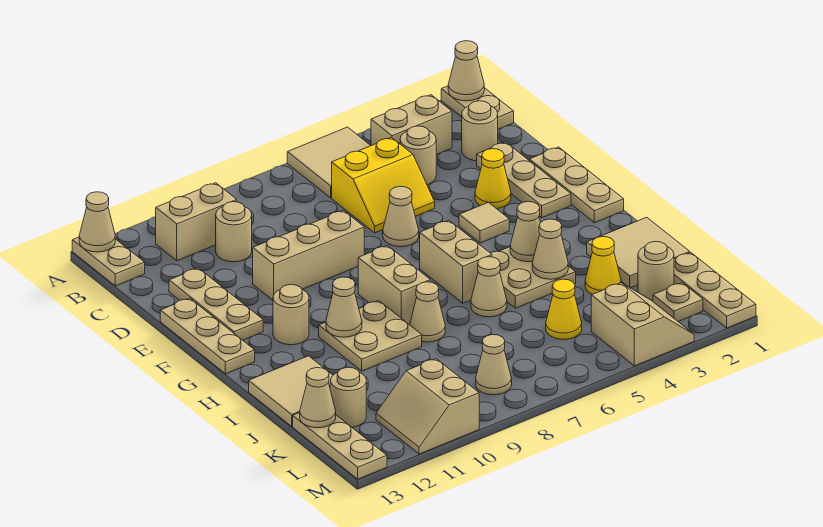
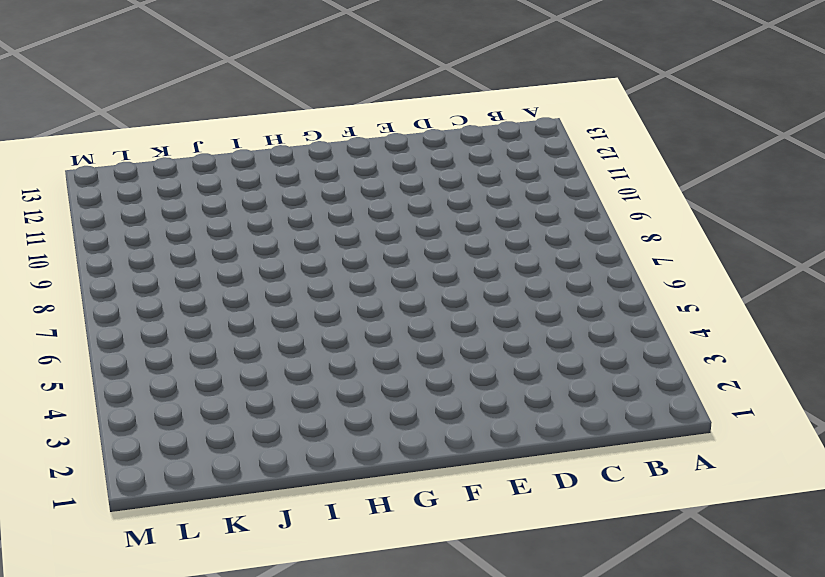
none -> tan 1x2 plate [441,86,514,129]
none -> tan 2x2 tile [287,127,371,198]
none -> tan 1x2 plate [72,237,145,286]
none -> tan 1x2 brick [371,95,452,155]

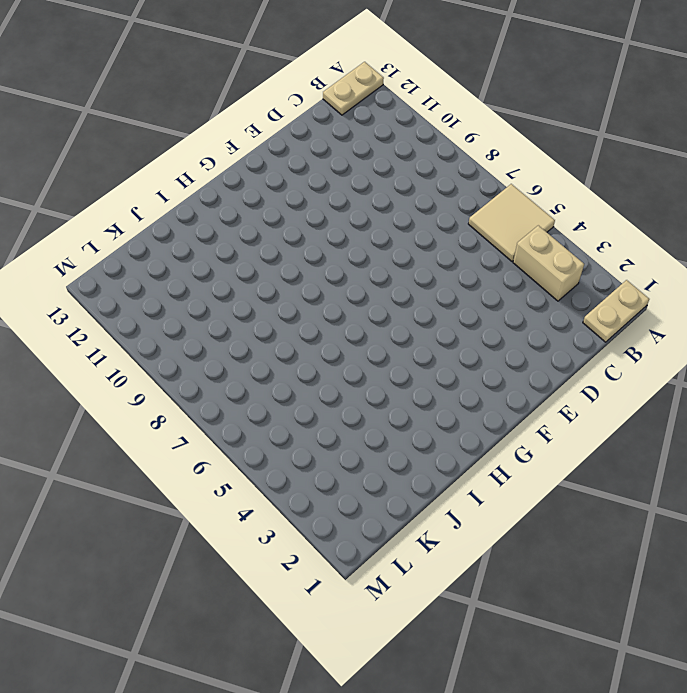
none -> tan 1x2 brick [156,183,237,261]
none -> tan 1x1 round brick [462,101,498,161]
none -> tan 1x1 round brick [400,126,436,185]
none -> yellow 2x2 slope [332,138,435,233]

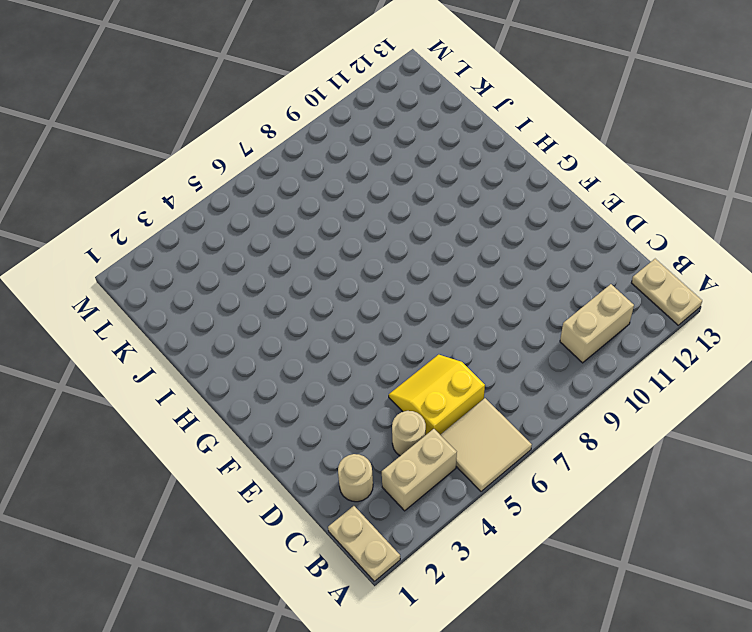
none -> tan 1x1 round brick [216,202,252,262]
none -> tan 1x3 plate [477,142,571,218]
none -> tan 1x3 plate [169,268,263,340]
none -> tan 1x3 plate [529,147,624,223]

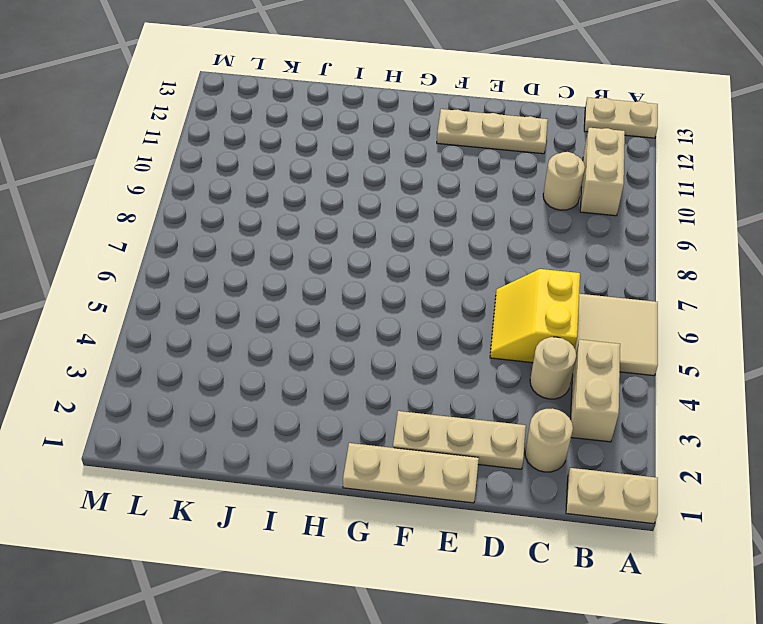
none -> yellow 1x1 cone [475,149,511,209]
none -> tan 1x1 cone [383,186,419,247]
none -> tan 1x3 brick [253,210,364,300]
none -> tan 1x3 plate [160,298,255,374]

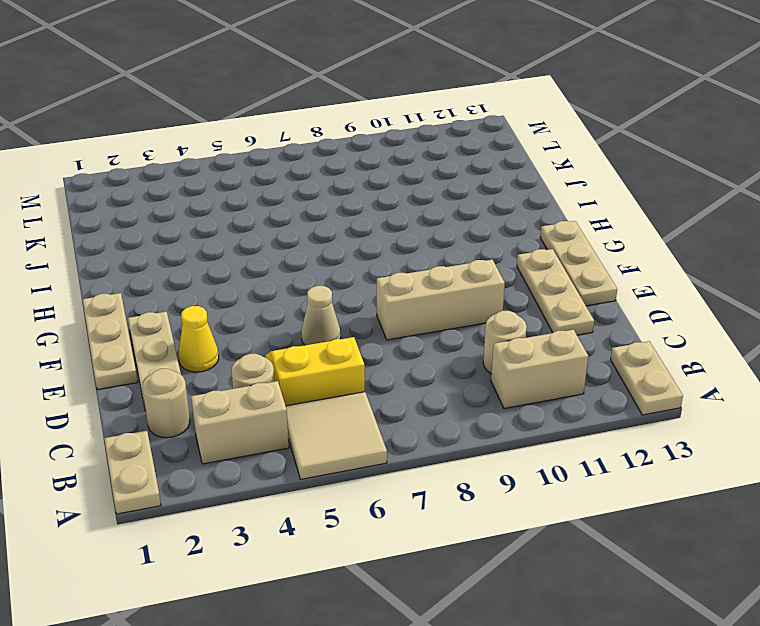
none -> tan 1x1 tile [459,202,509,243]
none -> tan 1x2 brick [420,220,492,303]
none -> tan 1x2 brick [358,246,430,325]
none -> tan 1x1 round brick [273,285,309,345]

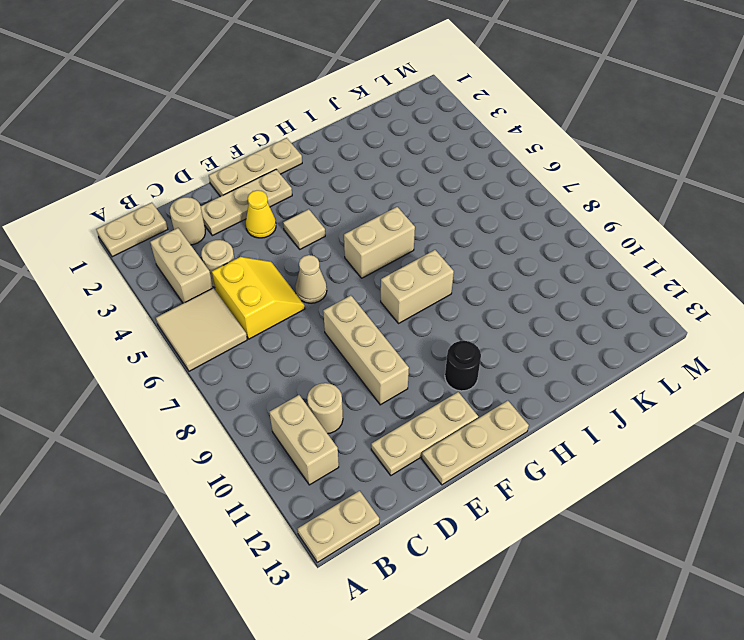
black 1x1 round brick [445,341,481,391] -> tan 1x1 round brick [273,285,309,345]
none -> tan 2x2 plate [491,247,576,308]
none -> tan 2x2 plate [319,301,422,371]
none -> tan 2x2 tile [587,217,690,288]
none -> tan 1x1 cone [471,257,507,317]

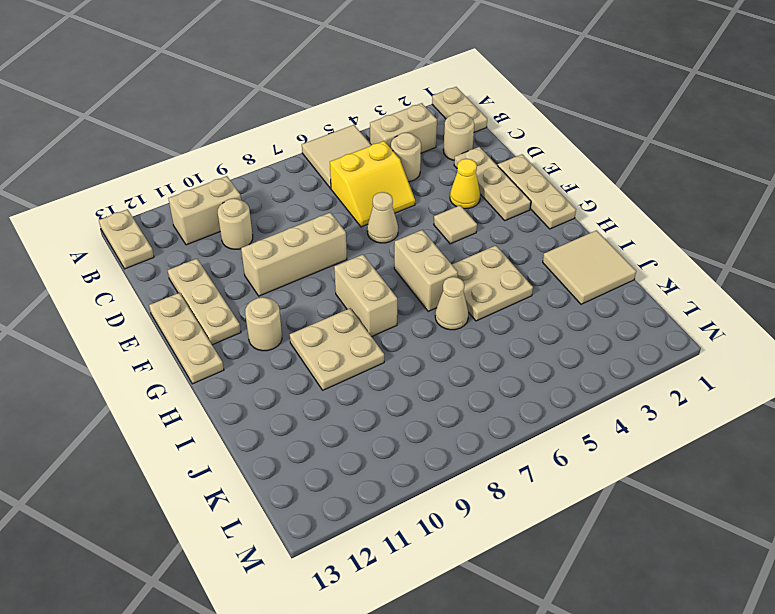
none -> tan 1x1 cone [410,282,445,342]
none -> tan 2x2 tile [249,356,333,426]
none -> yellow 1x1 cone [585,237,621,294]
none -> tan 1x3 plate [674,253,756,328]

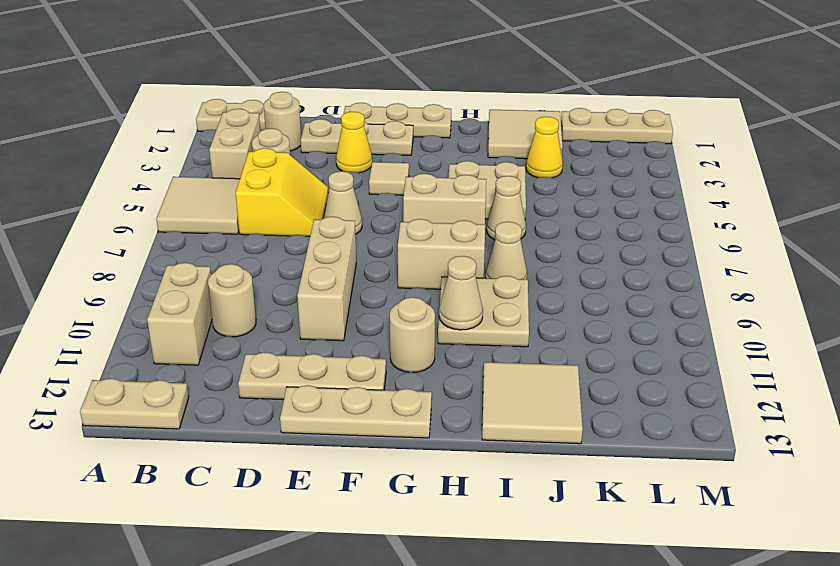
none -> tan 1x1 round brick [638,242,674,301]
none -> yellow 1x1 cone [546,279,582,339]
none -> tan 1x1 round brick [330,367,366,427]
none -> tan 1x3 plate [293,413,387,479]

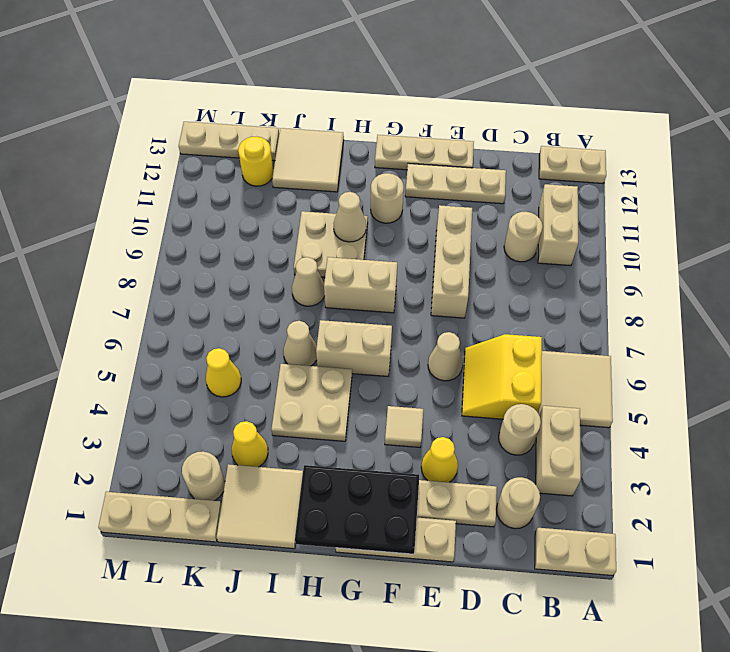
black 2x3 plate [295,465,419,554] -> none
yellow 1x1 round brick [238,137,273,186] -> tan 1x1 round brick [330,367,366,427]
none -> tan 1x1 plate [653,283,703,321]
none -> tan 2x2 slope [591,283,694,366]
none -> tan 1x1 cone [476,335,512,395]
none -> tan 2x2 slope [376,359,479,454]

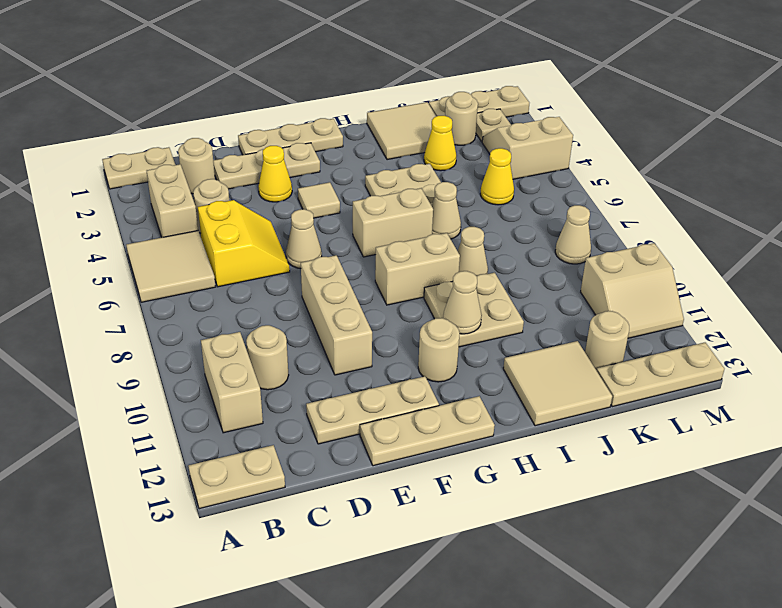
none -> tan 1x1 cone [448,41,484,101]
none -> tan 1x1 cone [79,192,115,252]
none -> tan 1x1 cone [510,202,540,262]
none -> tan 1x1 cone [532,219,568,279]

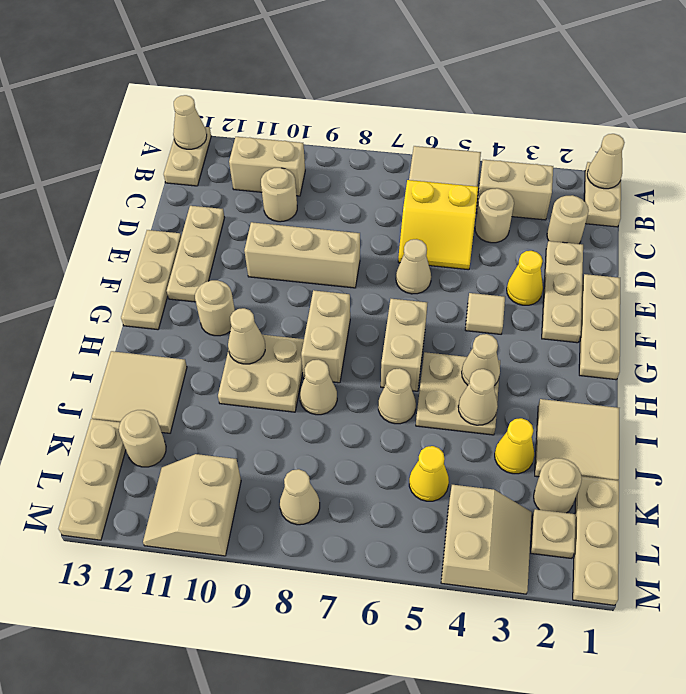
none -> tan 1x1 cone [300,368,336,428]

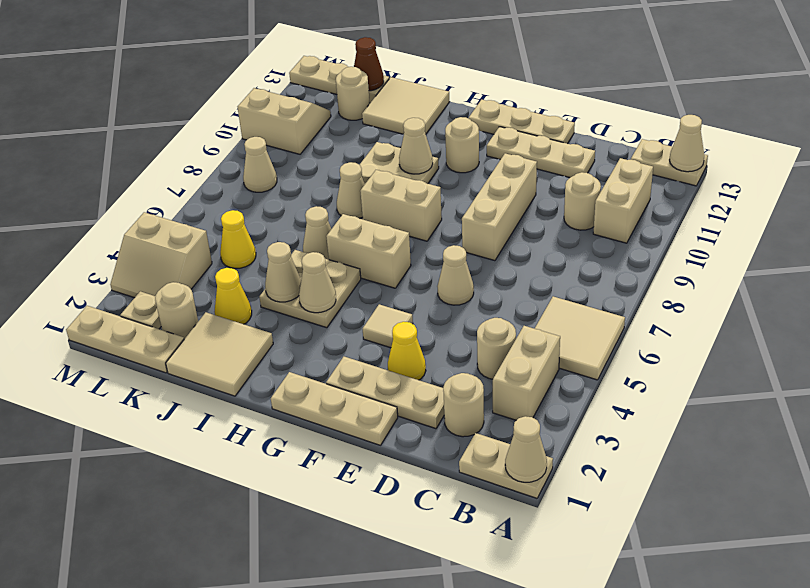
brown 1x1 cone [354,37,384,91] -> tan 1x1 cone [300,368,336,428]
none -> yellow 2x2 slope [332,138,435,233]

